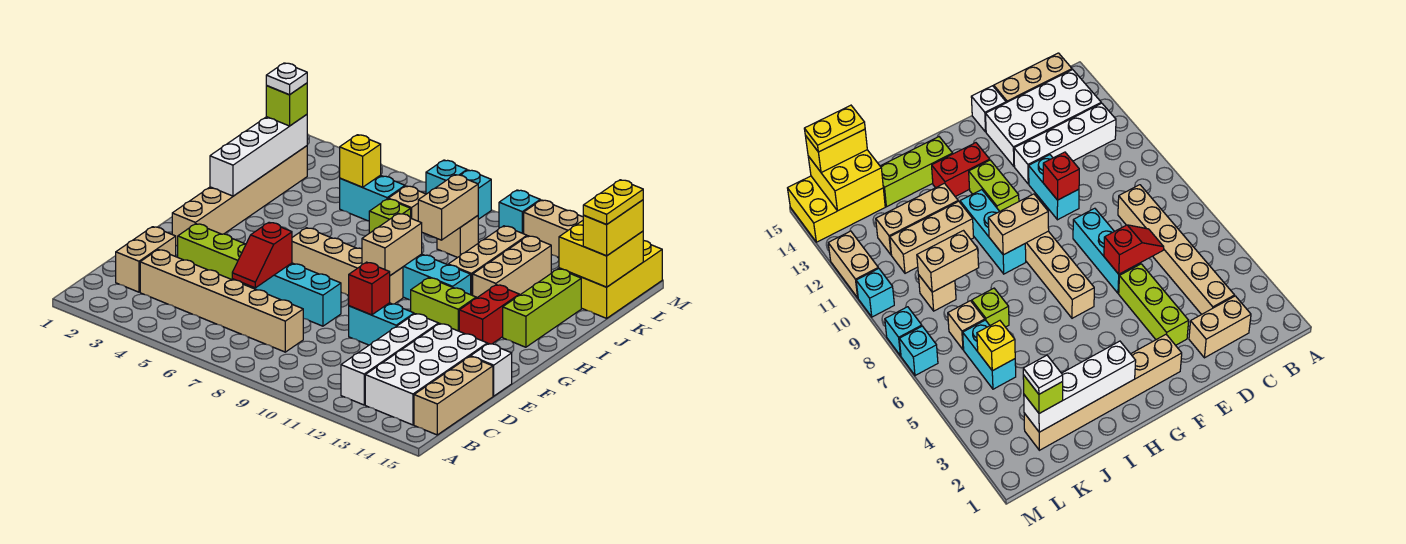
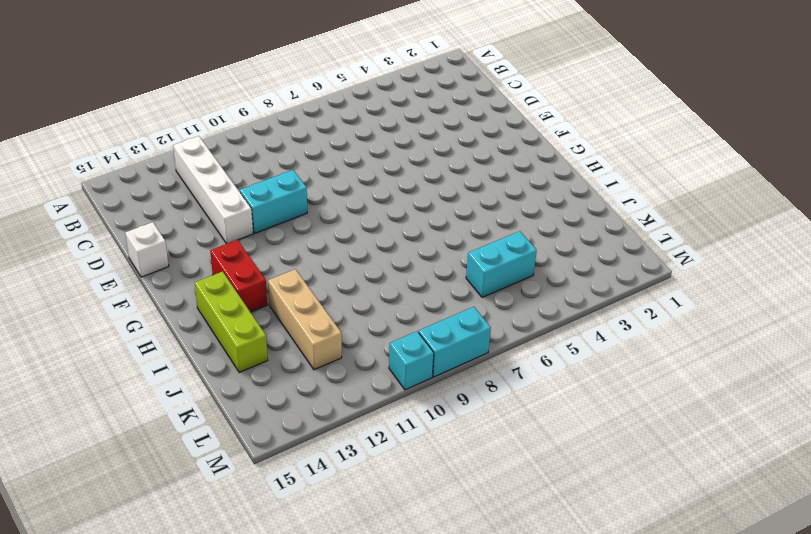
cyan 1x2 brick [419,307,491,377] -> cyan 1x1 brick [461,170,491,219]
none -> white 2x4 brick [365,324,487,425]
none -> tan 1x3 brick [414,356,493,435]
none -> tan 1x2 brick [116,227,176,292]
none -> tan 1x6 brick [140,250,303,352]

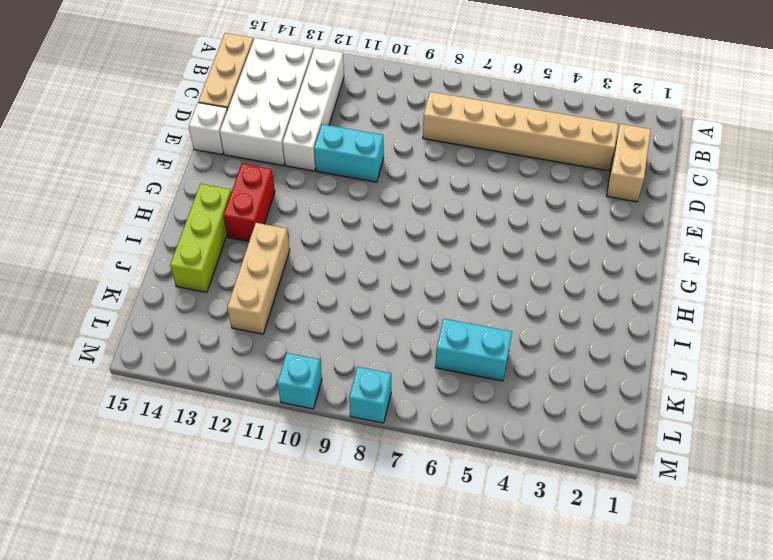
none -> lime 1x3 brick [178,224,251,287]
none -> cyan 1x3 brick [251,263,341,326]
none -> tan 1x6 brick [172,146,307,246]
none -> tan 1x4 brick [292,228,403,304]

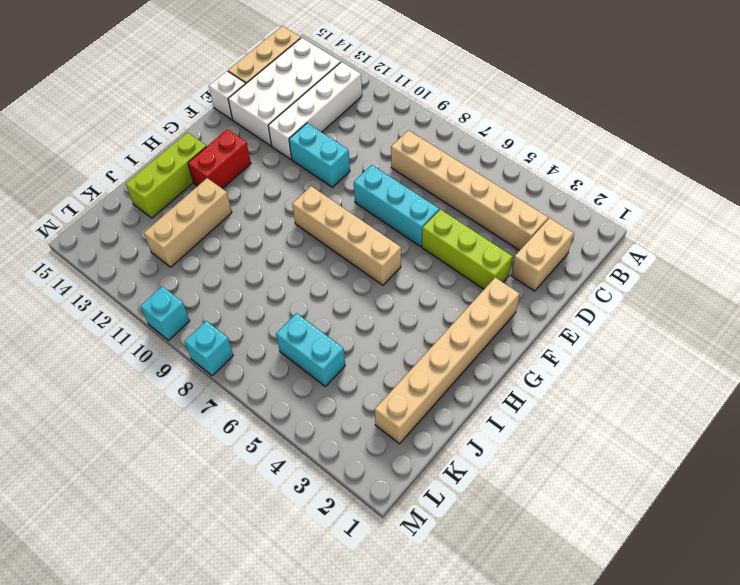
none -> lime 1x2 brick [411,278,476,331]
none -> cyan 1x3 brick [403,254,471,300]
none -> tan 1x3 brick [448,226,527,295]
none -> lime 1x1 brick [369,199,411,233]

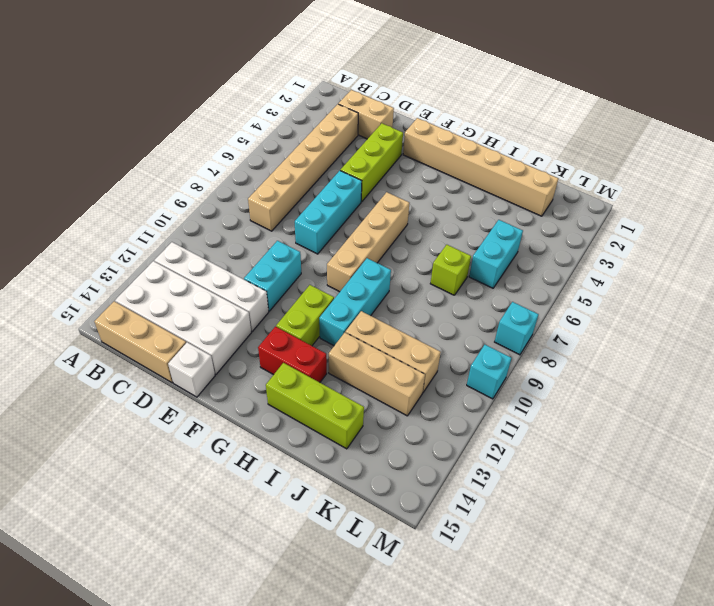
none -> tan 1x1 brick [388,186,426,221]
none -> tan 1x1 brick [437,216,478,258]
none -> yellow 2x3 brick [559,240,662,318]
none -> cyan 1x1 brick [426,160,467,194]

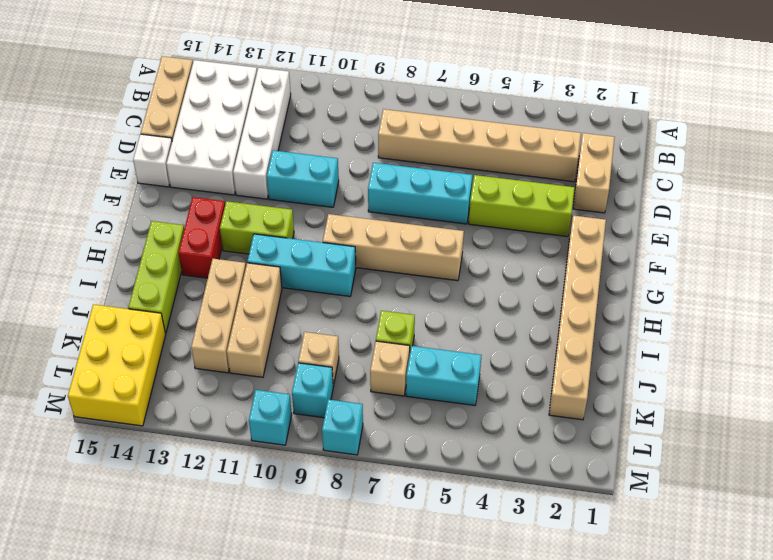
cyan 1x1 brick [292,363,333,418] -> cyan 1x1 brick moved to [426,160,467,194]
none -> tan 1x2 brick [524,200,583,258]
none -> red 1x2 slope [232,222,292,288]
none -> red 1x1 brick [349,262,390,315]
none -> tan 1x2 brick [362,213,422,275]

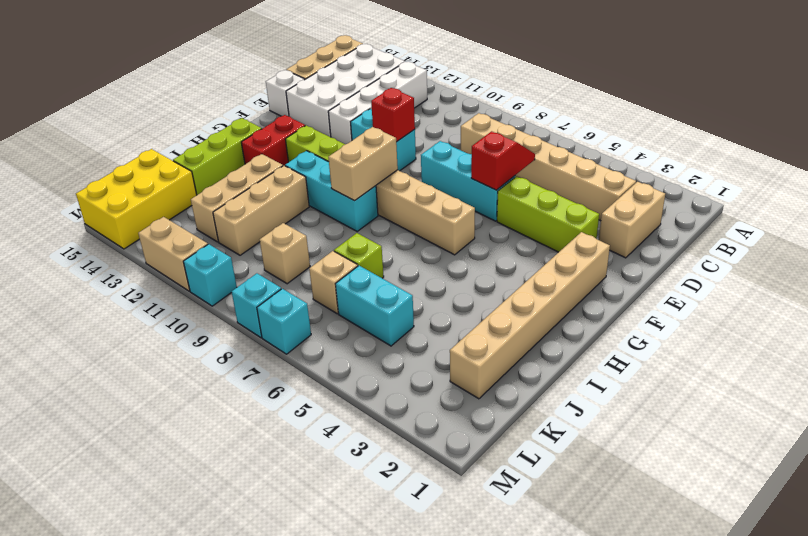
none -> white 1x4 brick [210,115,307,196]
none -> tan 1x2 brick [418,175,478,240]
none -> yellow 1x1 brick [340,135,381,187]
none -> yellow 2x2 brick [559,221,643,287]

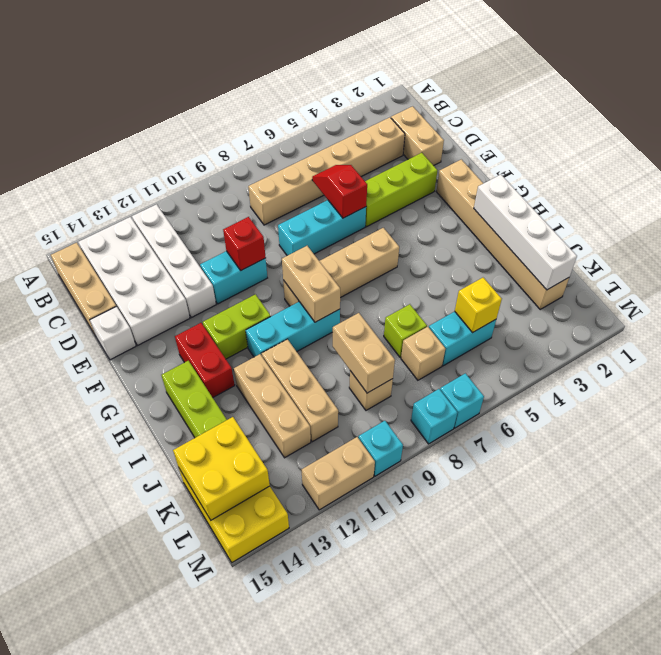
none -> lime 1x1 brick [266,83,307,126]
none -> yellow 1x2 brick [583,200,643,256]
none -> white 1x1 plate [266,63,307,95]
none -> yellow 1x2 plate [583,180,643,224]

